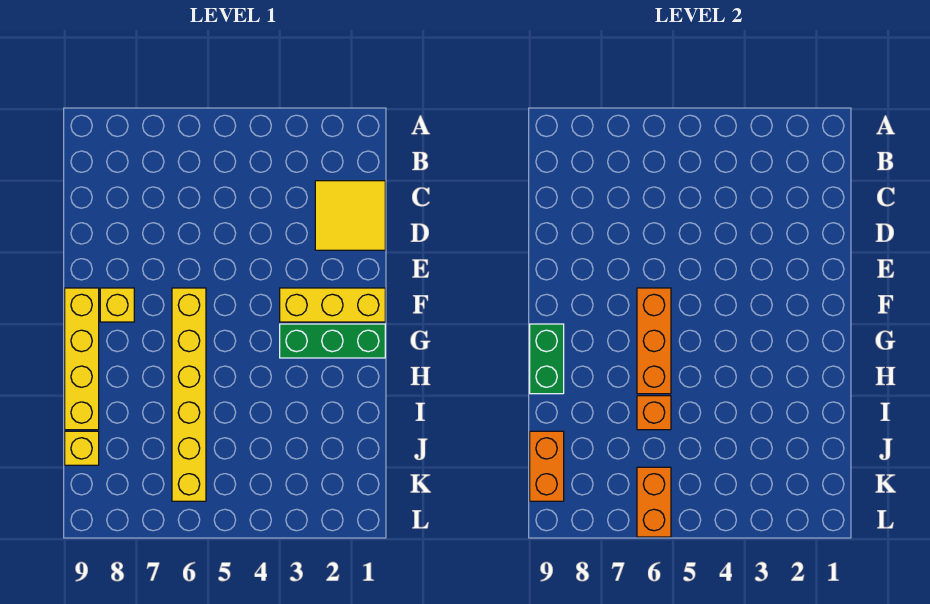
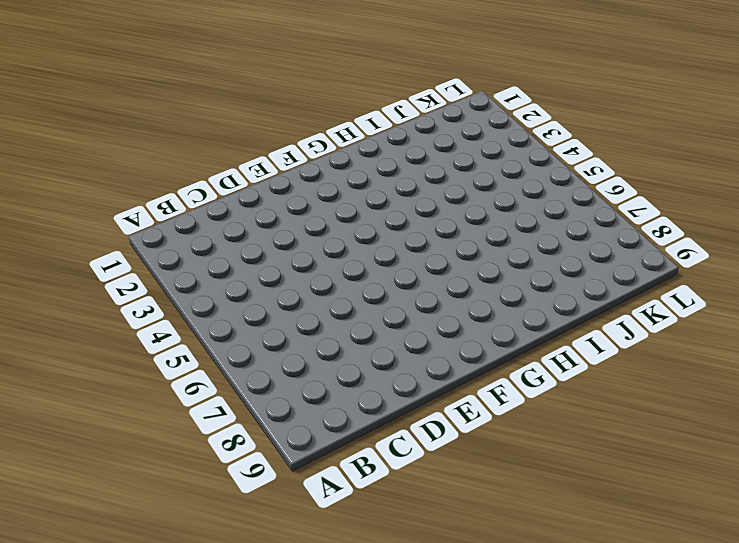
none -> yellow 2x2 tile [315,181,385,250]
none -> yellow 1x3 brick [280,288,385,322]
none -> yellow 1x6 brick [172,288,206,501]

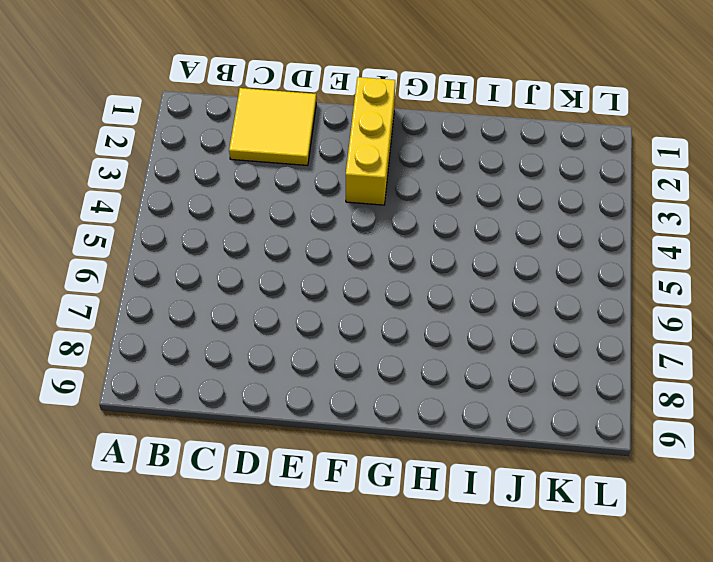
none -> yellow 1x6 brick [172,288,206,501]
none -> yellow 1x1 brick [100,288,134,322]
none -> yellow 1x4 brick [65,288,99,430]

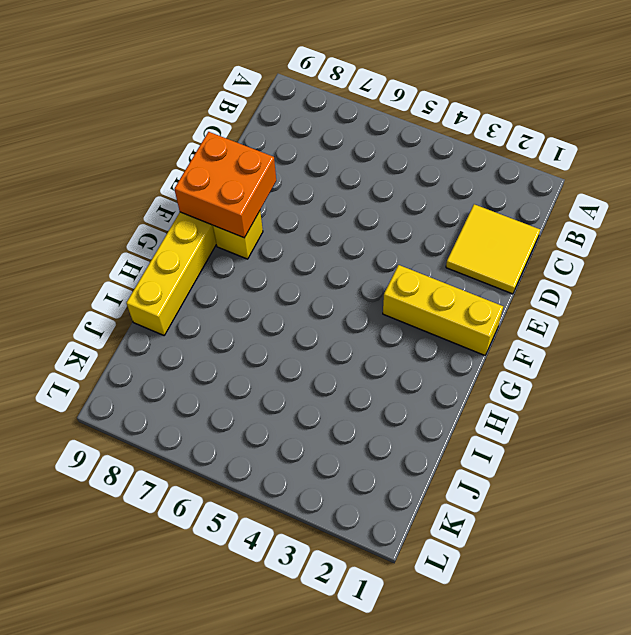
orange 2x2 brick [174,132,276,238] -> none
none -> yellow 1x6 brick [172,288,206,501]
none -> green 1x3 brick [280,324,385,358]
none -> yellow 1x1 brick [65,431,99,465]

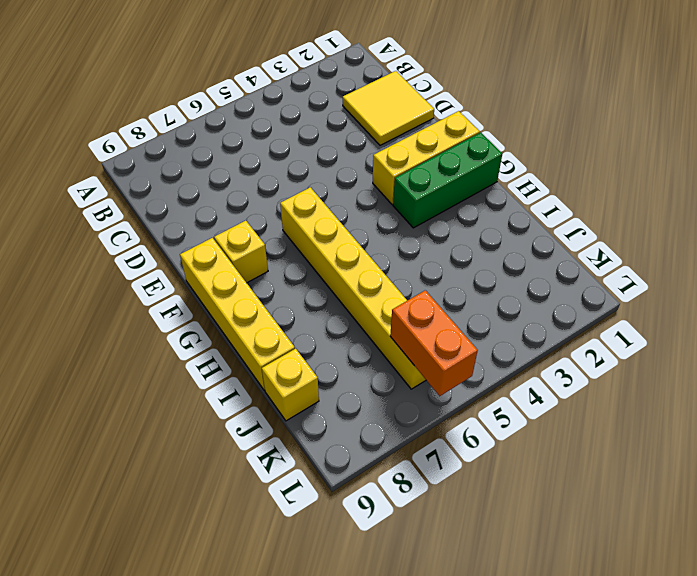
none -> orange 1x3 brick [637,288,671,394]
none -> green 1x2 brick [530,324,564,394]
none -> orange 1x1 brick [637,396,671,430]

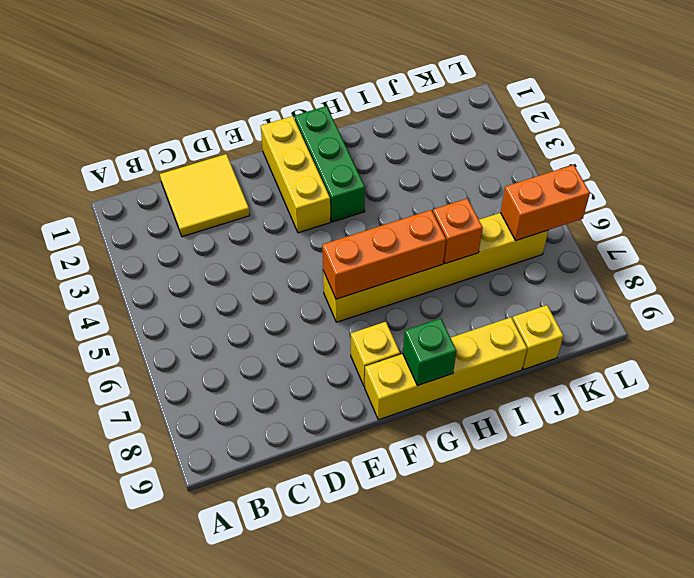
green 1x1 brick [403,318,457,386] -> green 1x2 brick [530,324,564,394]
none -> orange 1x2 brick [530,431,564,501]

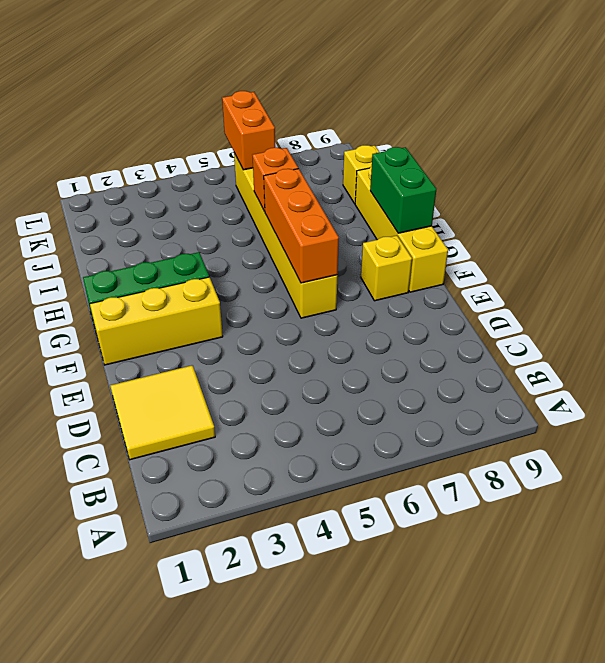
none -> orange 1x2 brick [530,431,564,501]

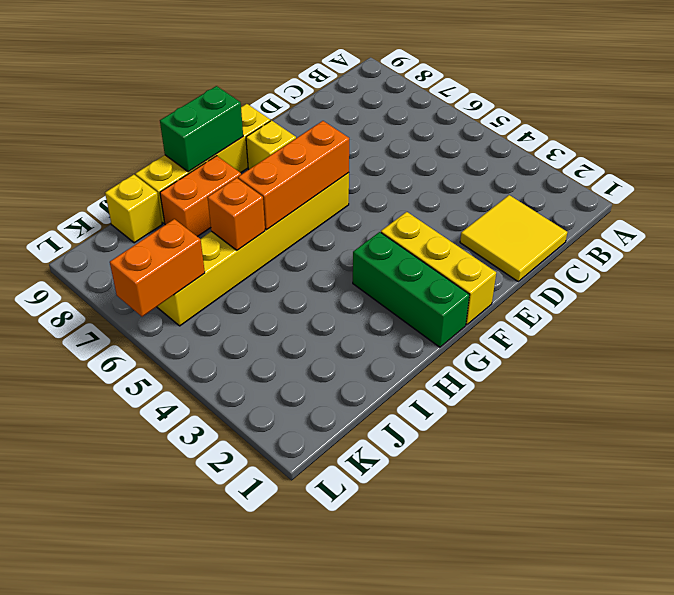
orange 1x2 brick [160,156,241,237] -> orange 1x2 brick moved to [530,431,564,501]

